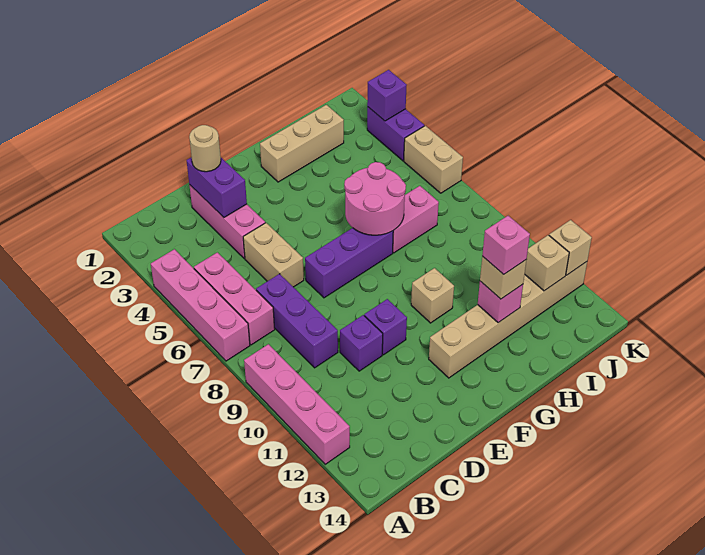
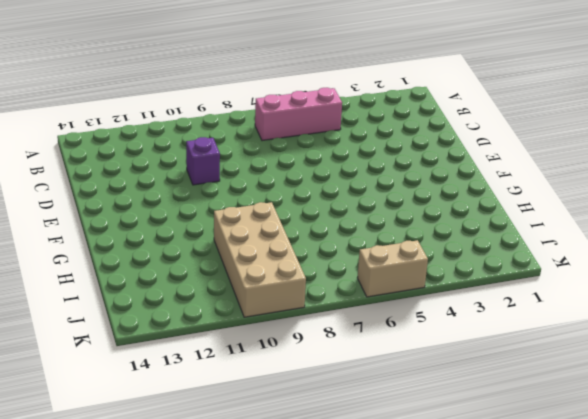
tan 2x4 brick [214,202,306,317] -> none
none -> pink 1x4 brick [151,249,250,361]
none -> pink 1x4 brick [244,344,350,464]
none -> purple 1x3 brick [256,274,338,368]

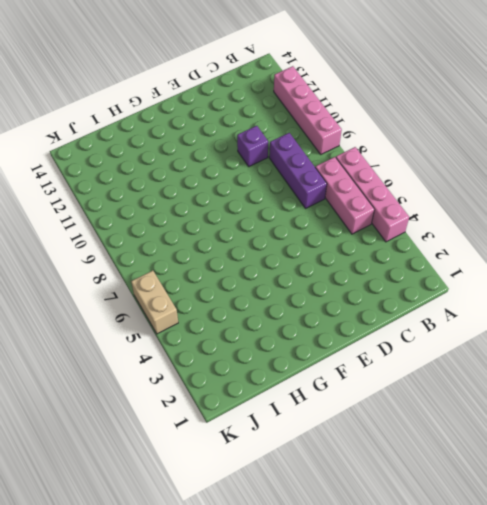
none -> pink 1x3 brick [189,185,265,259]
none -> tan 1x2 brick [243,223,304,287]
none -> purple 1x3 brick [305,228,393,298]

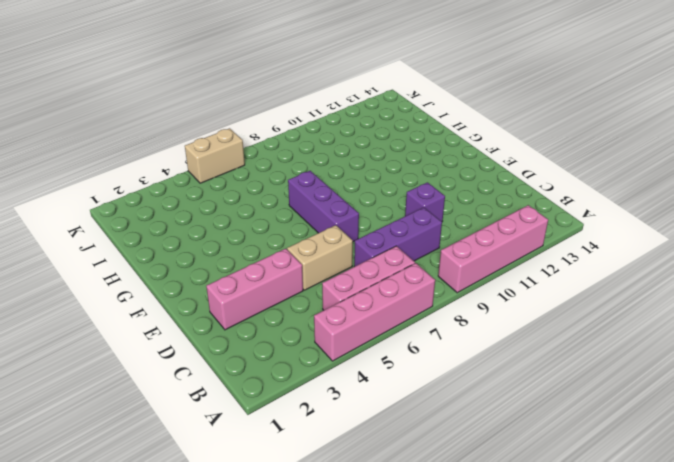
none -> purple 1x1 brick [364,299,407,355]
none -> tan 1x6 brick [429,262,587,378]
none -> tan 1x3 brick [260,105,344,182]

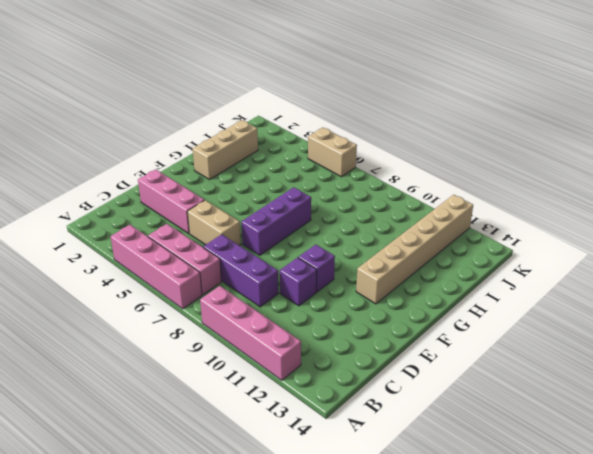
none -> tan 1x1 brick [411,268,454,323]
none -> pink 1x2 brick [393,186,439,253]
none -> purple 1x2 brick [367,107,424,161]

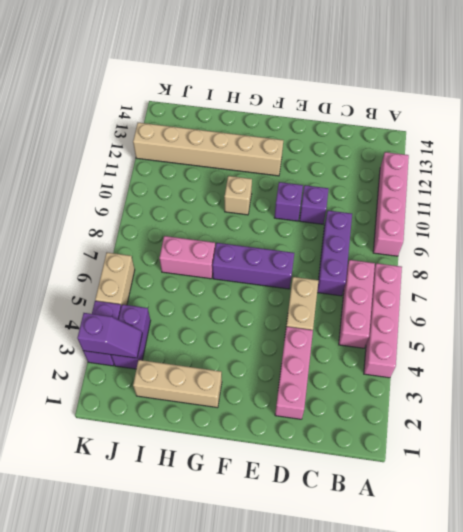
purple 1x2 brick [111,304,151,369] -> purple 1x2 brick moved to [187,157,247,217]
purple 1x2 slope [77,313,142,358] -> purple 1x1 brick [367,70,406,121]
none -> pink 2x2 round brick [344,162,406,235]
none -> pink 1x1 brick [478,281,523,323]
none -> tan 1x1 brick [525,235,569,291]

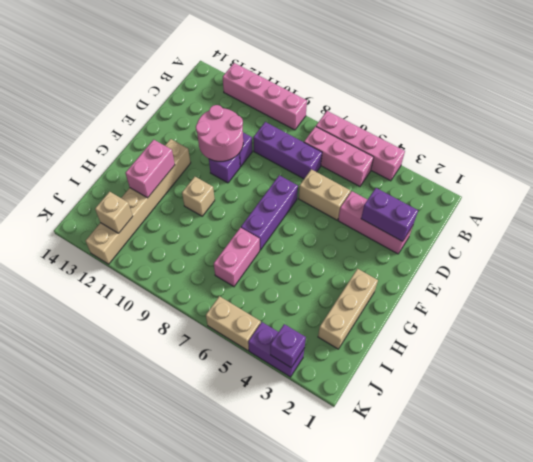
pink 2x2 round brick [196,105,243,161] -> pink 2x2 round brick moved to [344,162,406,235]
pink 1x2 brick [125,140,175,198] -> pink 1x1 brick [478,281,523,323]
none -> tan 1x1 brick [549,220,592,275]
none -> tan 1x1 round brick [189,125,221,172]
none -> tan 1x1 brick [480,256,527,299]

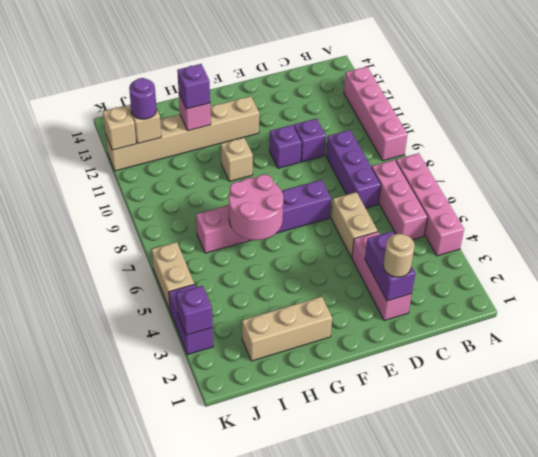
purple 1x1 brick [177,64,210,109] -> tan 1x1 brick [480,256,527,299]
purple 1x1 round brick [129,78,157,119] -> none
none -> pink 1x1 brick [482,216,530,274]

